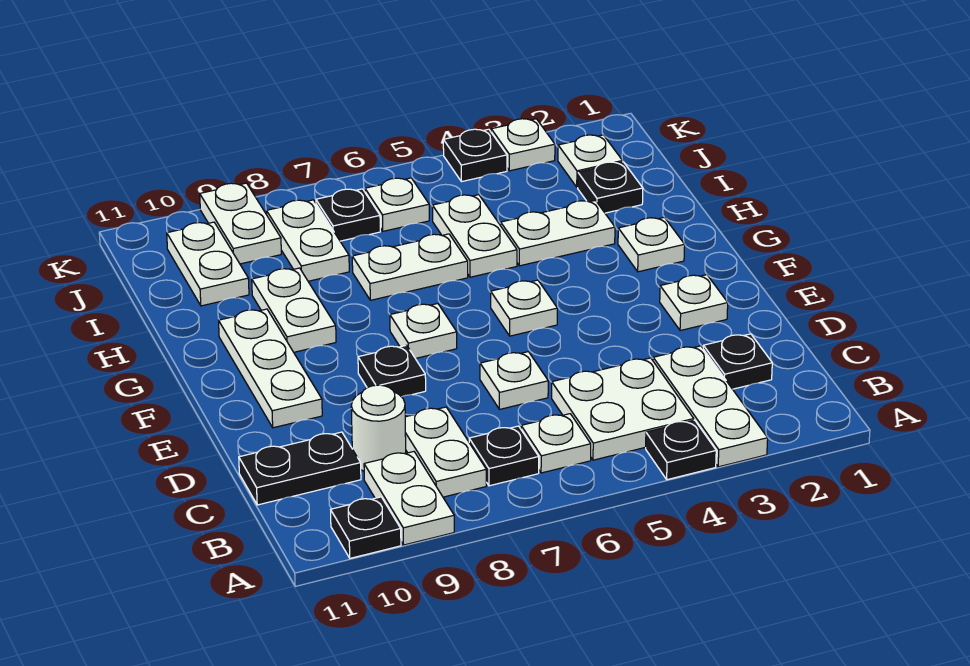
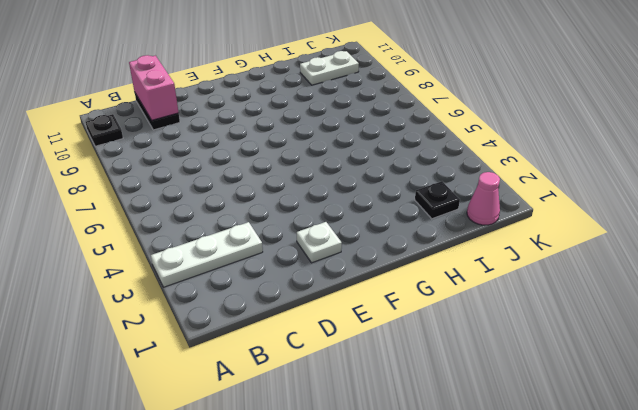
pink 1x2 brick [129,55,179,120] -> none
pink 1x1 cone [467,172,500,225] -> none
none -> black 1x1 plate [646,420,716,480]
none -> white 1x2 plate [364,452,454,545]
none -> white 2x2 plate [552,358,694,460]
none -> white 1x1 plate [521,414,591,473]

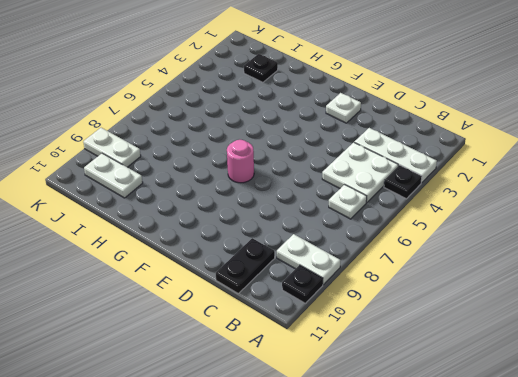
pink 1x1 round brick [227,140,254,183] -> white 1x1 plate [390,304,457,359]
none -> black 1x1 plate [469,426,539,486]
none -> white 1x2 plate [405,407,486,497]
none -> black 1x1 plate [703,334,772,389]
none -> white 1x1 round brick [351,385,406,471]

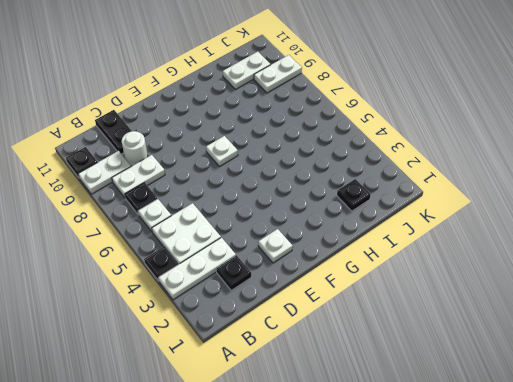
none -> white 1x1 plate [480,352,548,409]
none -> black 1x1 plate [358,345,426,397]
none -> white 1x3 plate [219,309,322,428]
none -> white 1x1 plate [491,280,557,336]

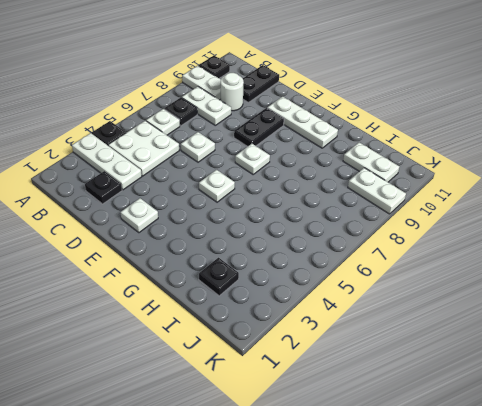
black 1x2 plate [234,108,284,147] -> black 1x1 plate [358,345,426,397]
none -> white 1x1 plate [618,217,685,272]
none -> white 1x2 plate [252,268,336,352]
none -> white 1x2 plate [501,200,615,266]
none -> white 1x2 plate [432,195,517,277]

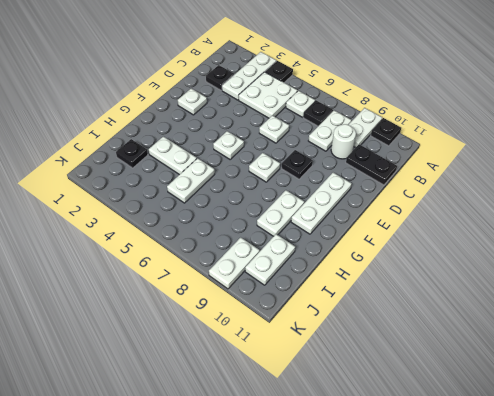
none -> white 1x1 plate [618,217,685,272]
none -> white 1x2 plate [352,234,468,300]
none -> white 1x2 plate [267,200,349,281]
none -> white 1x1 plate [558,135,622,187]

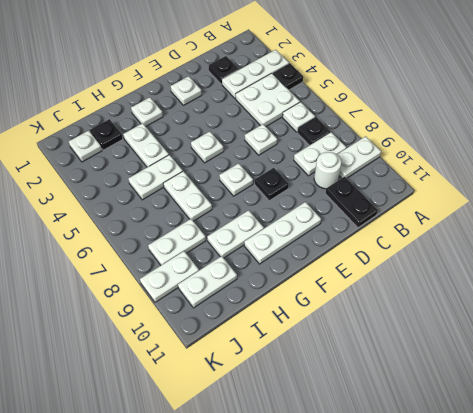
none -> black 1x1 plate [331,497,401,558]
none -> white 1x1 plate [365,178,429,231]
none -> black 1x1 plate [316,189,380,241]
none -> white 1x1 plate [491,119,555,171]

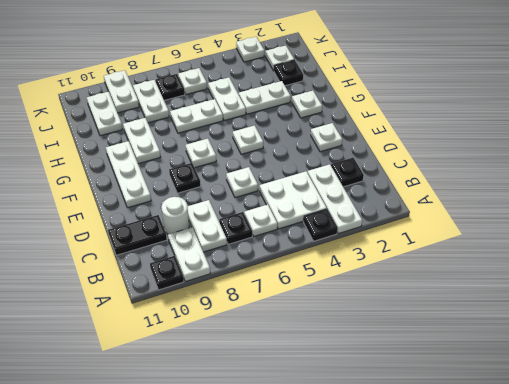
none -> black 1x1 plate [443,129,507,182]

